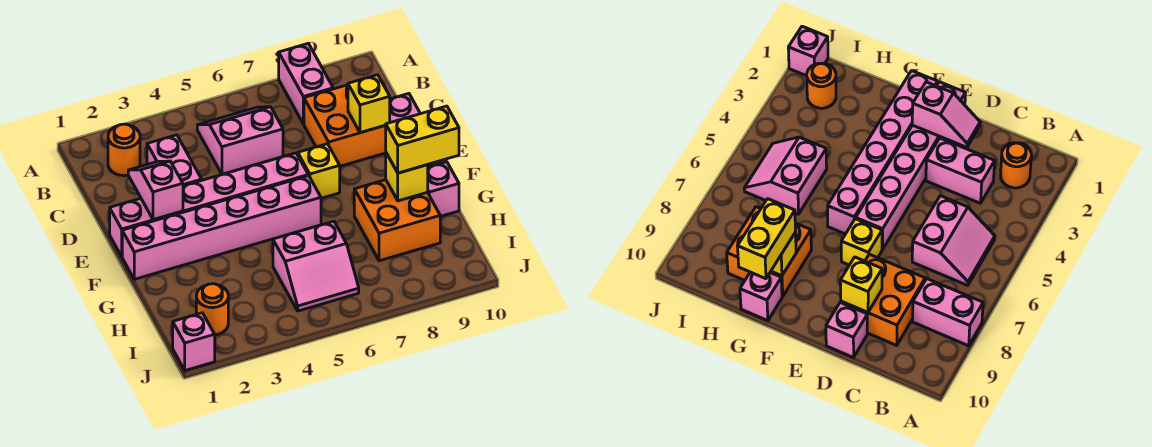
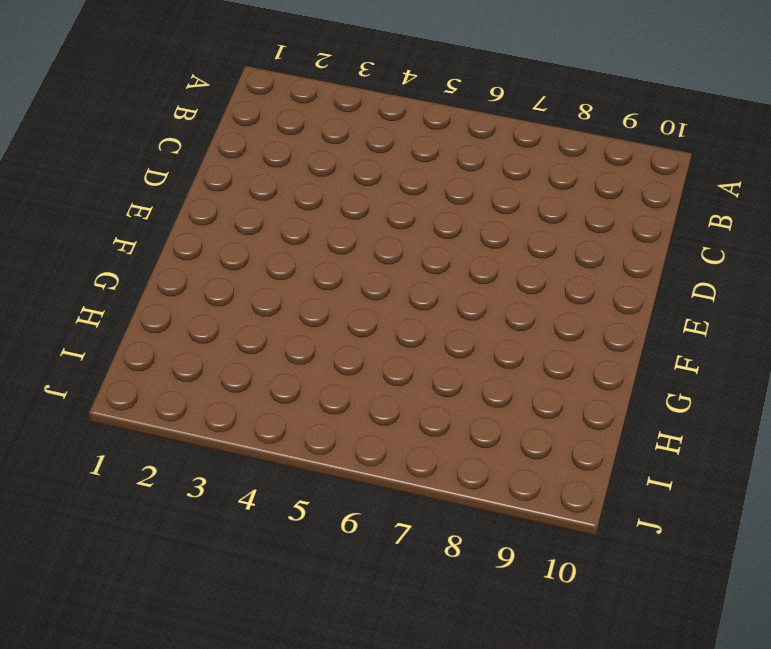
none -> pink 1x2 brick [279,43,333,124]
none -> orange 1x1 round brick [108,124,140,176]
none -> pink 2x2 slope [197,107,283,174]

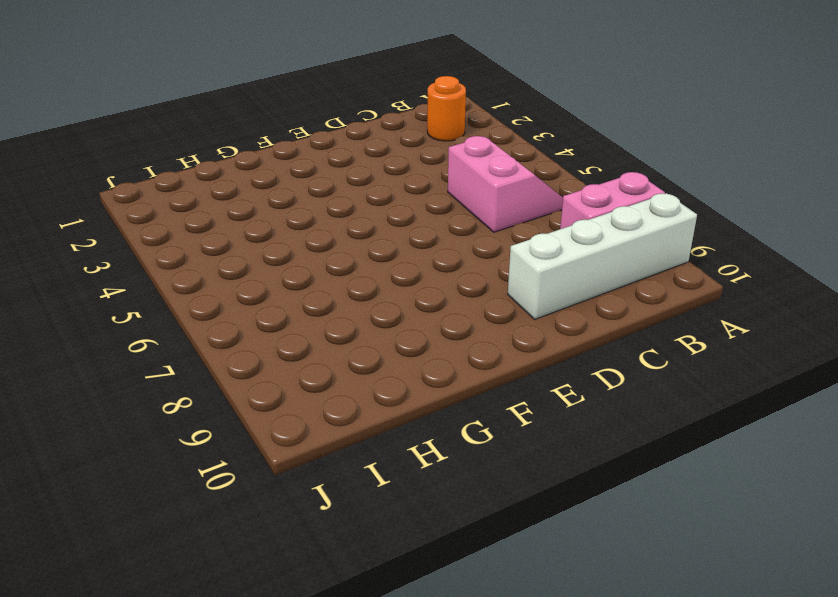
white 1x4 brick [508,193,697,319] -> orange 2x2 brick [304,85,386,166]
none -> pink 1x2 brick [147,135,202,186]
none -> pink 1x1 brick [390,94,420,122]
none -> pink 1x6 brick [110,153,308,256]

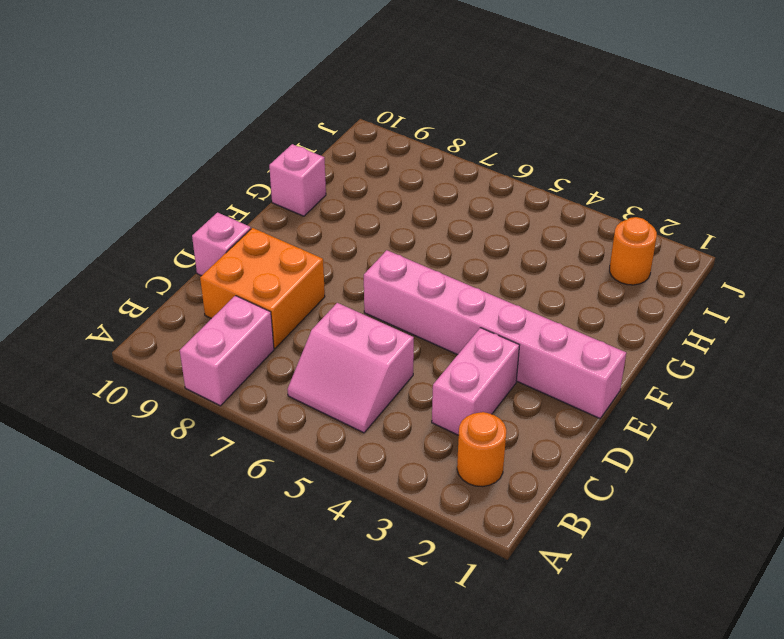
none -> yellow 1x1 brick [298,144,340,198]
none -> pink 1x6 brick [122,176,321,279]
none -> orange 2x2 brick [354,180,440,261]

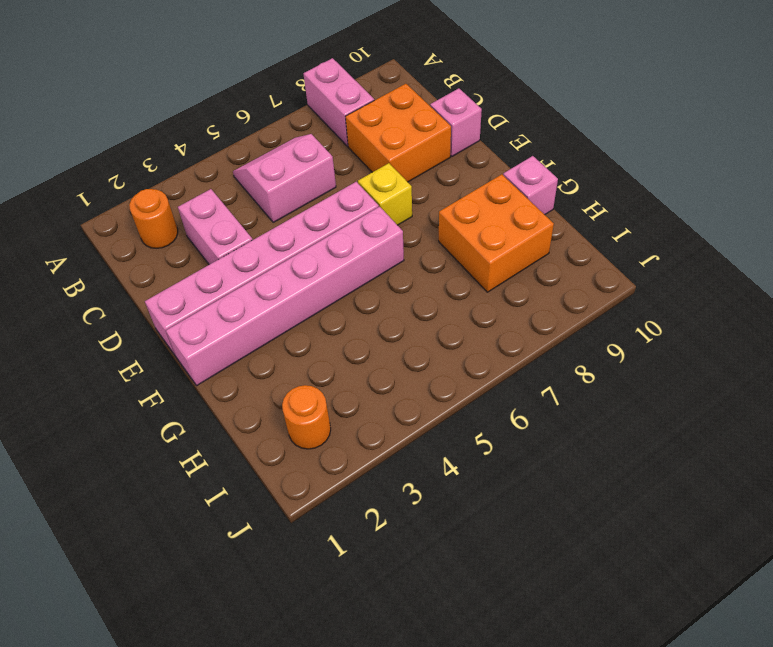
none -> pink 2x2 slope [273,221,359,311]
none -> pink 1x1 brick [173,313,215,370]
none -> pink 1x2 slope [128,161,183,220]

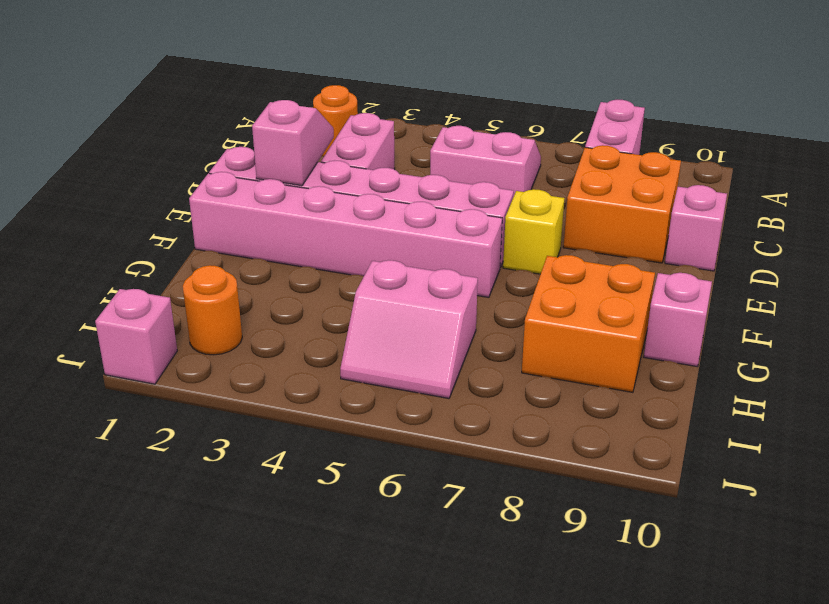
none -> yellow 1x1 brick [348,75,390,133]
none -> yellow 1x1 brick [386,153,428,201]
none -> yellow 1x2 brick [385,106,459,173]

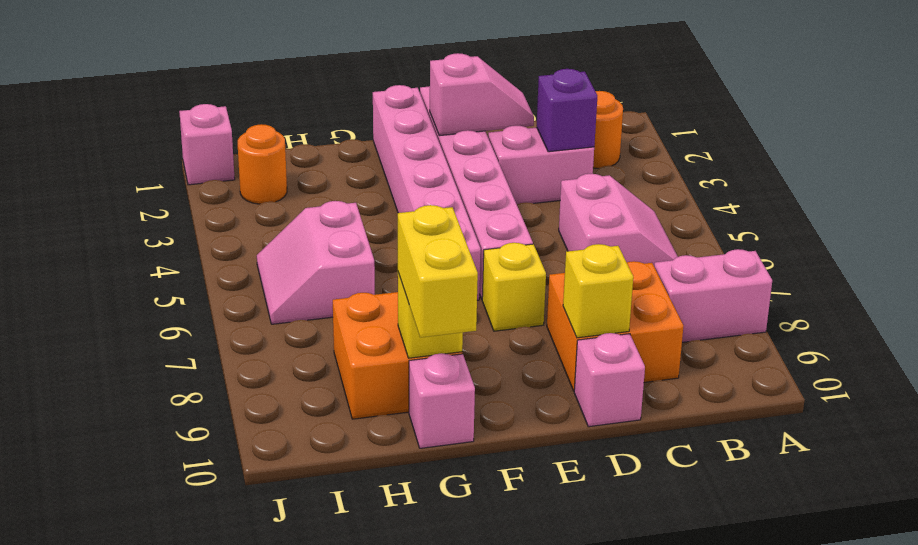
purple 1x1 brick [537,69,597,152] -> none

